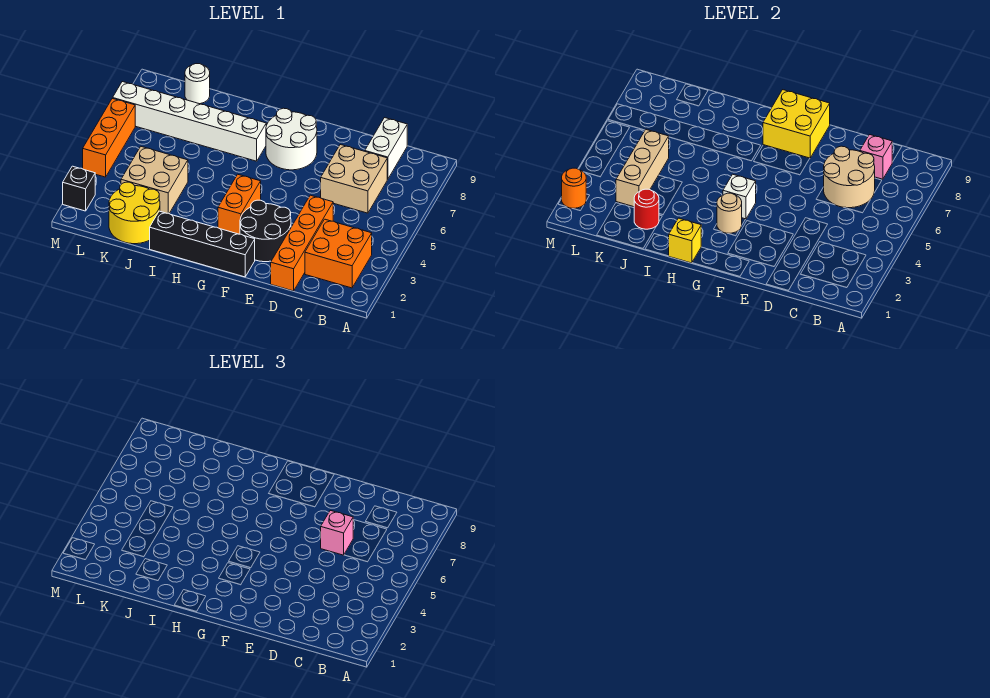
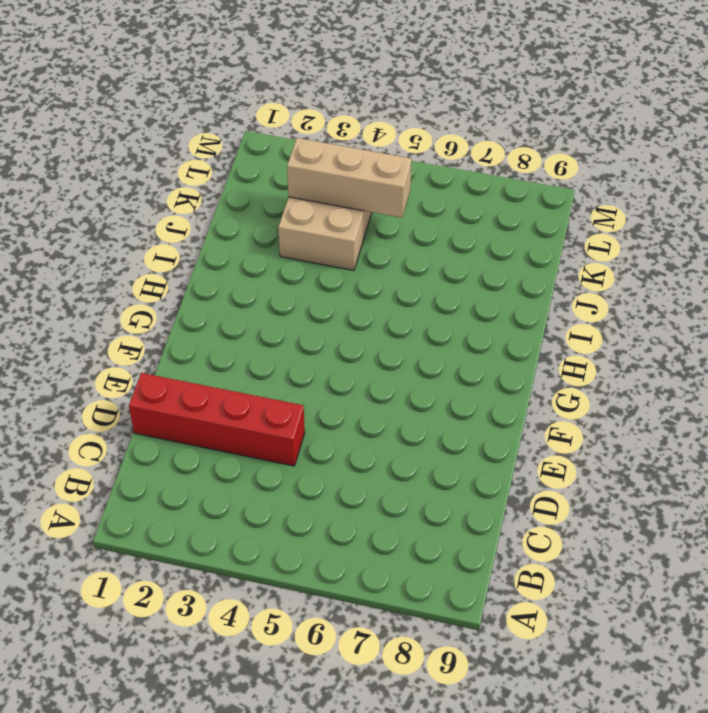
red 1x4 brick [129,373,305,466] -> orange 1x4 brick [270,195,333,291]
none -> orange 2x2 brick [305,219,372,288]
none -> tan 2x2 brick [321,144,387,213]
none -> white 1x2 brick [365,118,407,179]

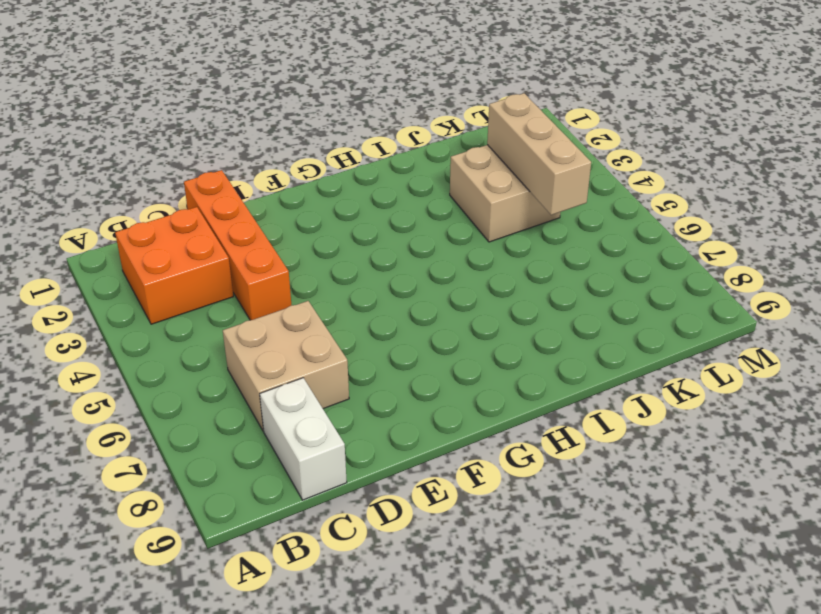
none -> black 2x2 round brick [240,200,291,262]
none -> black 1x4 brick [150,211,255,277]
none -> white 2x2 round brick [266,108,317,170]

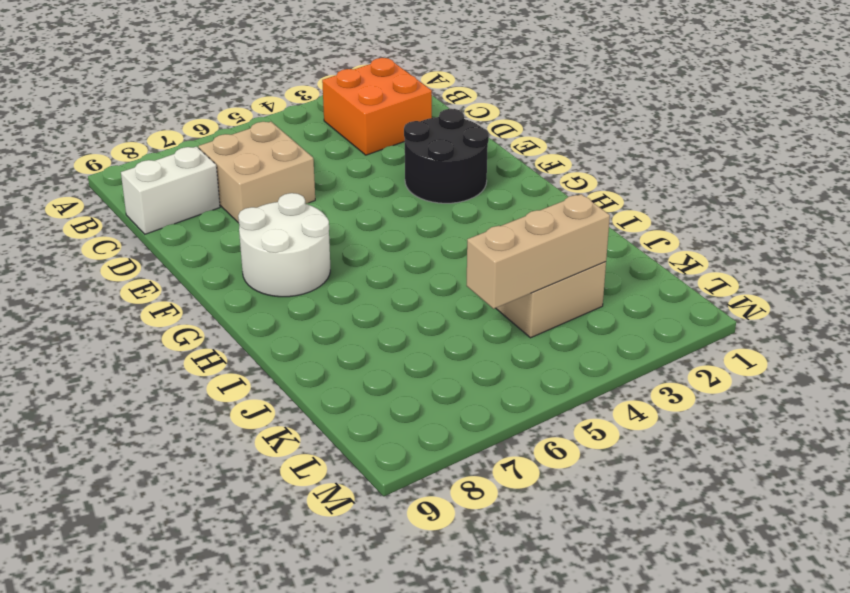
none -> orange 1x4 brick [270,195,333,291]
none -> black 1x4 brick [150,211,255,277]
none -> orange 1x2 brick [218,174,261,234]

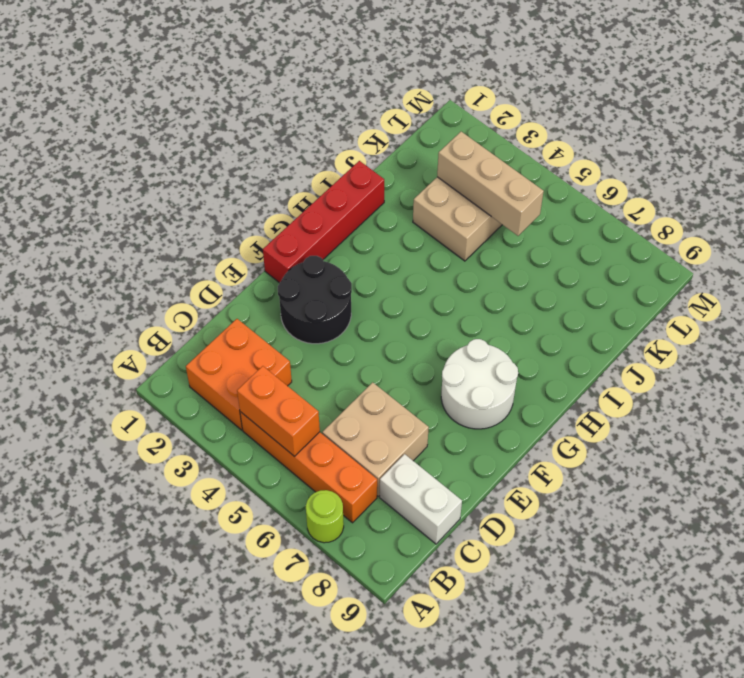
lime 1x1 round brick [306,490,344,543] -> none
orange 1x4 brick [240,412,377,523] -> orange 1x4 brick moved to [270,195,333,291]
orange 1x2 brick [237,366,320,457] -> orange 1x2 brick moved to [218,174,261,234]
red 1x4 brick [263,161,384,283] -> black 1x4 brick [150,211,255,277]
none -> white 1x6 brick [113,82,266,161]
none -> yellow 2x2 round brick [109,182,160,244]
none -> white 1x1 round brick [185,64,210,104]

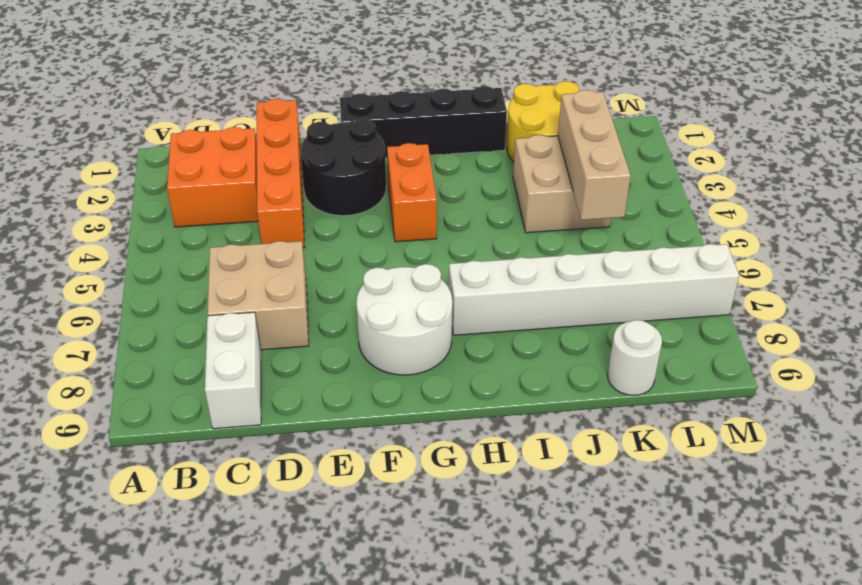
none -> black 1x1 brick [63,166,95,211]
none -> orange 1x3 brick [83,98,135,177]
none -> tan 2x2 round brick [824,146,875,208]

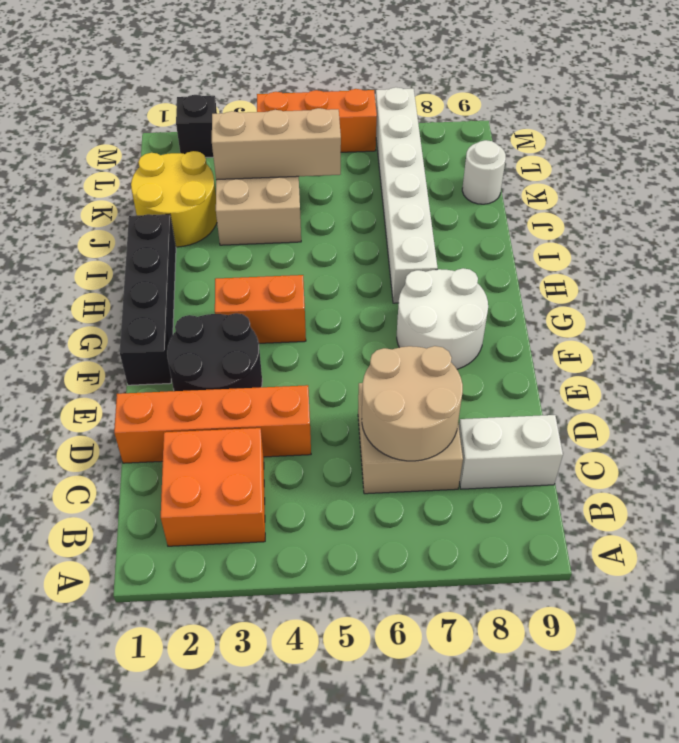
none -> pink 1x1 brick [860,135,892,179]
none -> yellow 2x2 brick [763,90,830,158]
none -> tan 1x1 round brick [717,193,742,233]

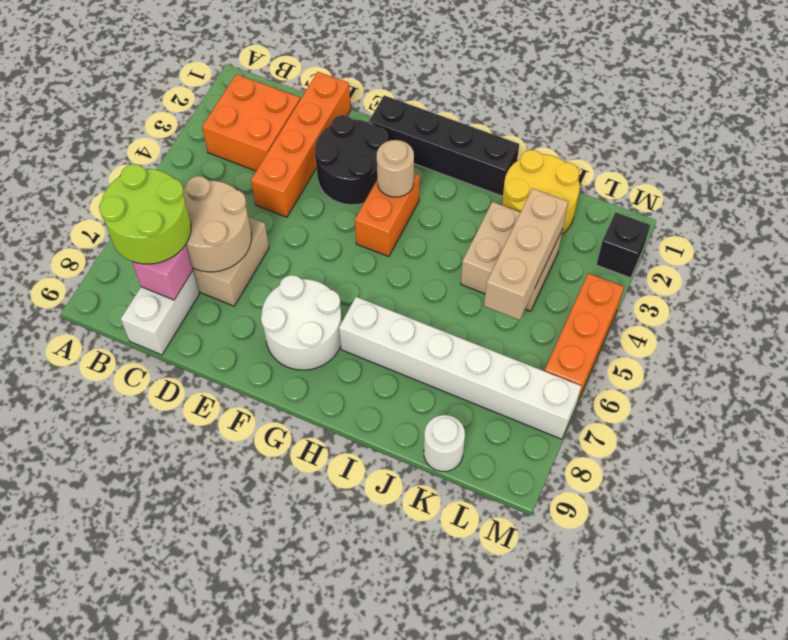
lime 2x2 round brick [99,164,191,264] -> none
none -> yellow 2x2 brick [763,90,830,158]
none -> white 1x1 brick [723,174,756,219]
none -> yellow 1x1 brick [669,218,701,263]

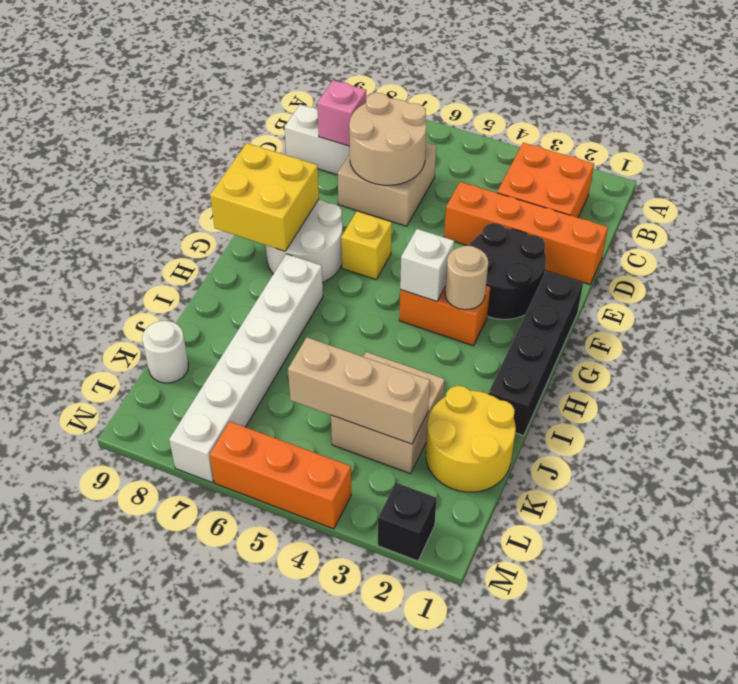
yellow 1x1 brick [341,211,392,280] -> yellow 1x1 brick moved to [669,218,701,263]
none -> red 1x1 round brick [634,189,659,229]
none -> orange 1x1 round brick [562,168,586,208]
none -> pink 1x1 brick [321,510,353,555]

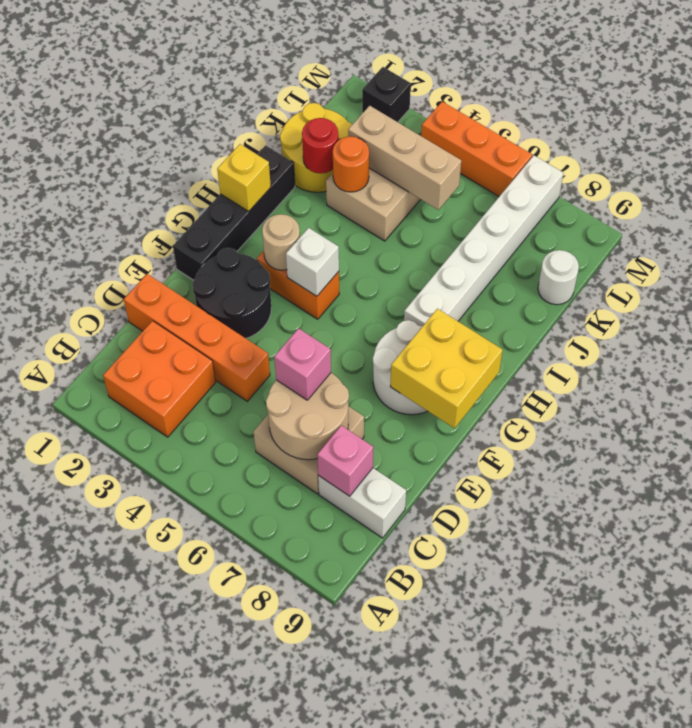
orange 1x1 round brick [333,136,369,192] -> orange 1x1 round brick moved to [562,168,586,208]

